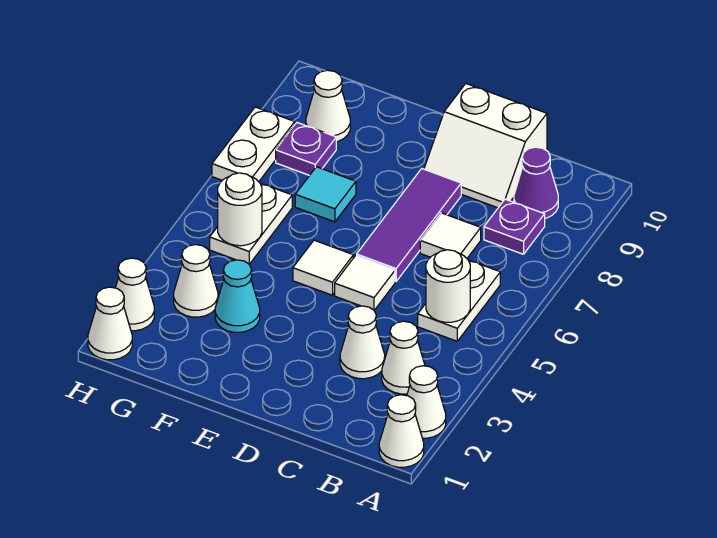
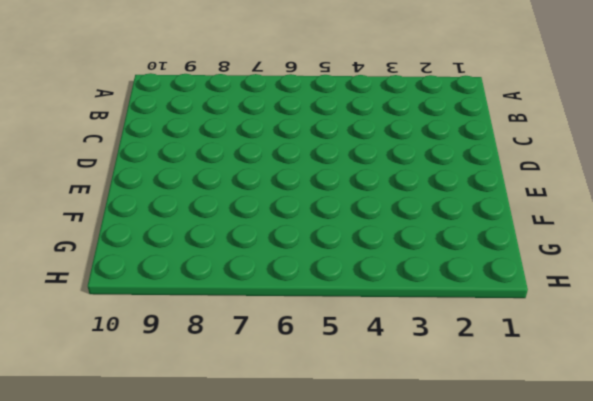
none -> white 1x1 cone [379,395,424,467]
none -> white 1x1 cone [407,366,446,438]
none -> white 1x1 cone [382,321,425,394]

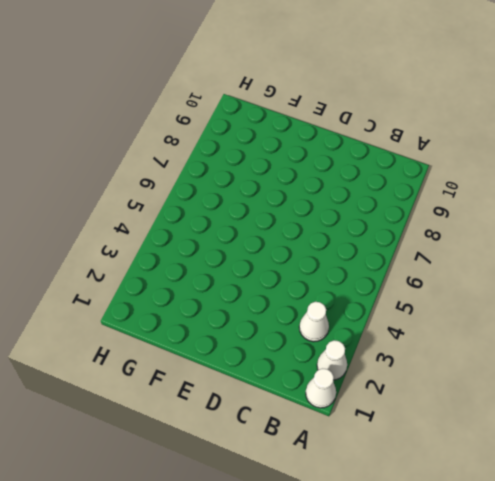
none -> white 1x2 plate [418,260,500,341]
none -> purple 1x1 plate [484,199,545,254]
none -> purple 1x1 cone [514,147,558,218]

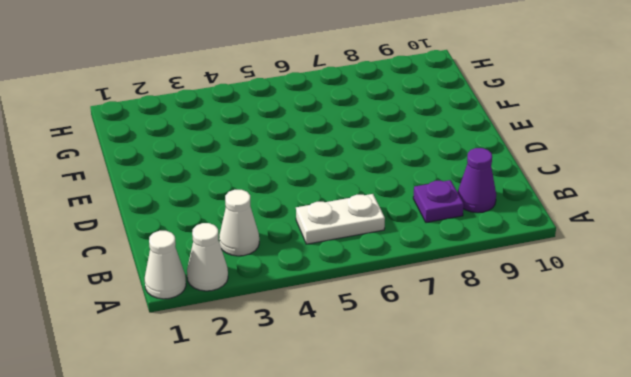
none -> white 1x1 cone [340,306,385,379]
none -> white 1x1 tile [420,213,481,258]
none -> white 2x2 slope [424,84,547,208]

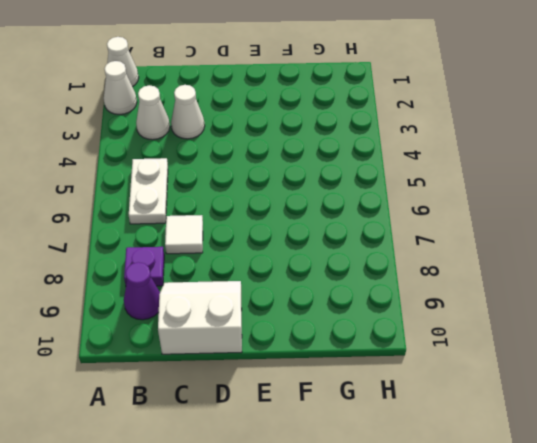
none -> white 1x1 tile [335,256,395,310]
none -> purple 1x3 tile [357,169,461,282]
none -> white 1x1 tile [293,240,353,295]

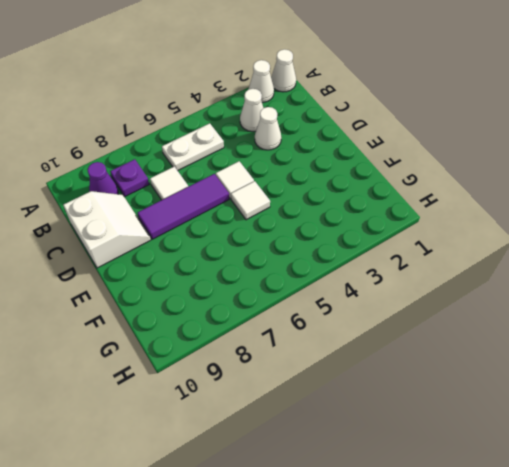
none -> cyan 1x1 cone [215,260,260,332]
none -> cyan 1x1 tile [295,167,356,222]
none -> white 1x1 cone [174,245,218,317]

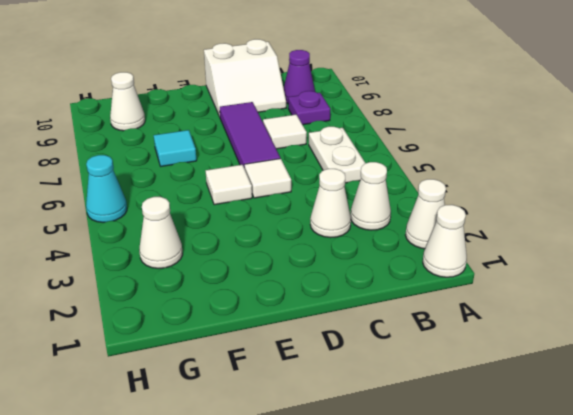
cyan 1x1 cone [86,155,127,222] -> cyan 1x1 cone moved to [215,260,260,332]
none -> white 1x2 plate [210,183,292,264]
none -> purple 1x1 plate [276,123,336,175]
none -> white 1x1 cone [88,287,132,360]

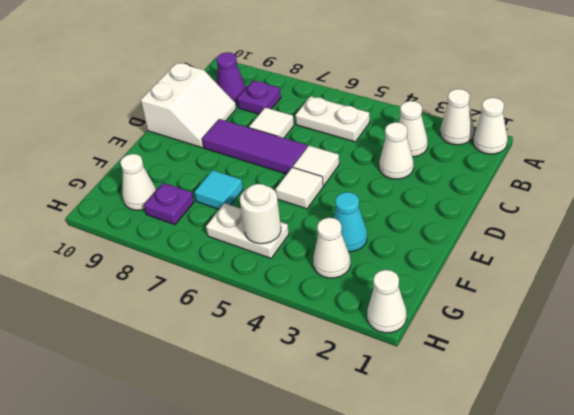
none -> white 1x1 cone [116,258,154,331]
none -> white 1x2 plate [212,107,295,182]
none -> white 1x1 round brick [426,250,470,322]

